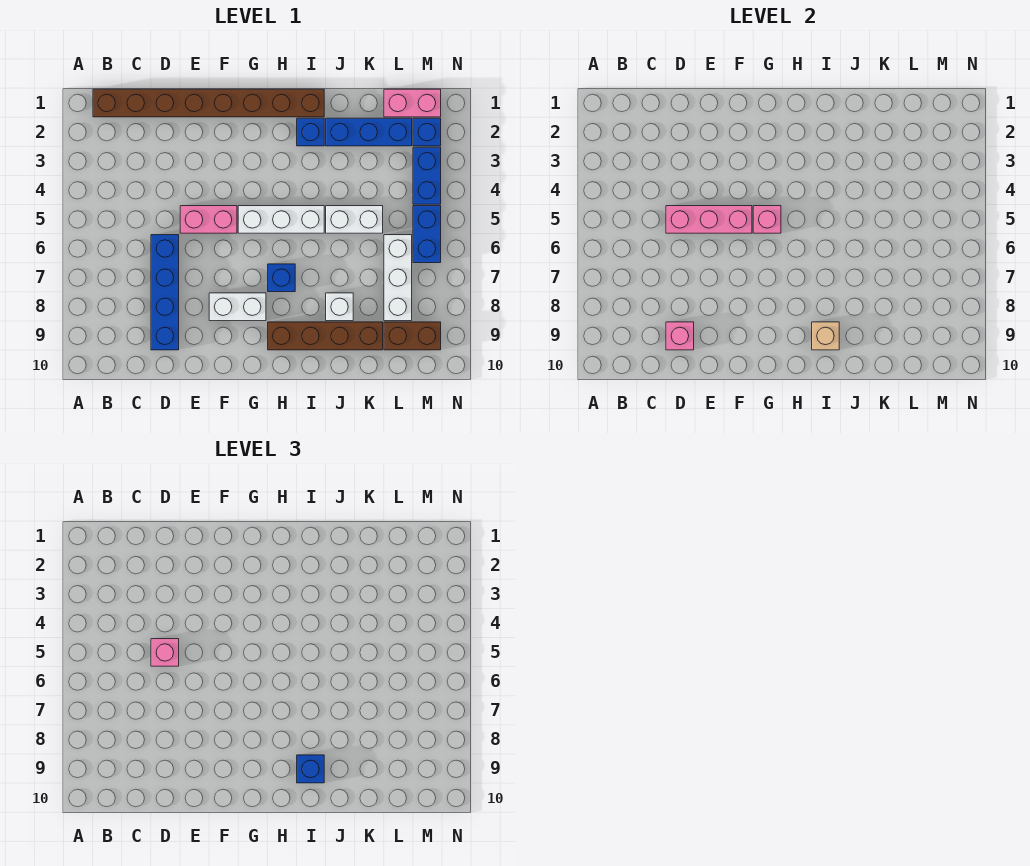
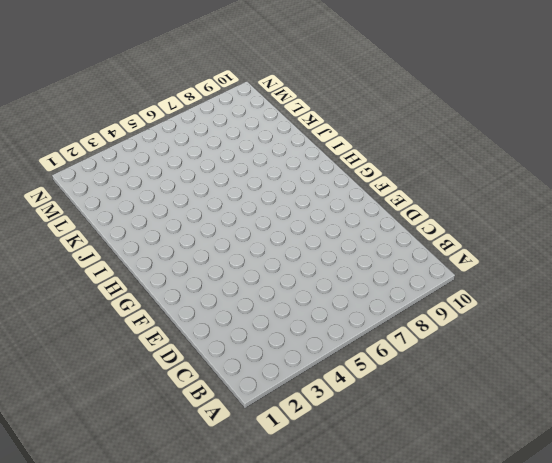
none -> brown 1x8 brick [93,89,324,117]
none -> blue 1x4 brick [151,235,179,350]
none -> pink 1x2 brick [180,206,237,233]

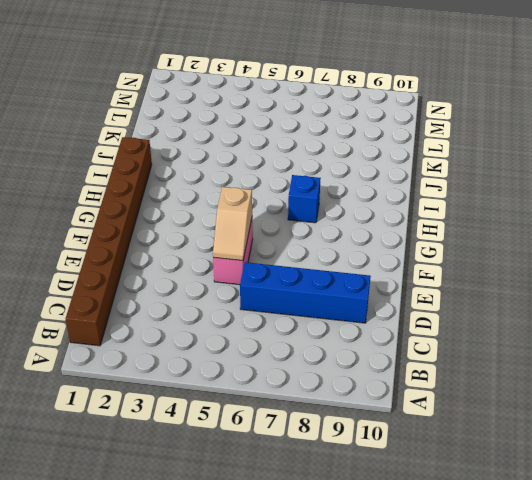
tan 1x2 slope [213,187,252,261] -> pink 1x3 brick [666,206,752,233]
none -> white 1x2 brick [209,293,266,321]
none -> white 1x3 brick [238,206,324,233]
none -> brown 1x4 brick [268,322,383,350]

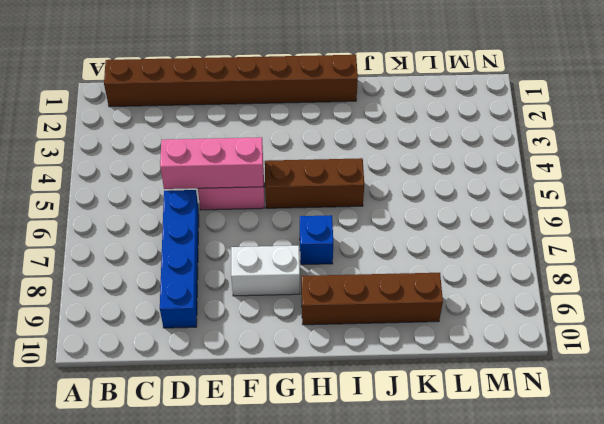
brown 1x3 brick [265,158,364,208] -> white 1x3 brick [238,206,324,233]
none -> blue 1x1 brick [297,118,324,146]
none -> blue 1x3 brick [326,118,412,146]
none -> white 1x2 brick [326,206,383,233]

